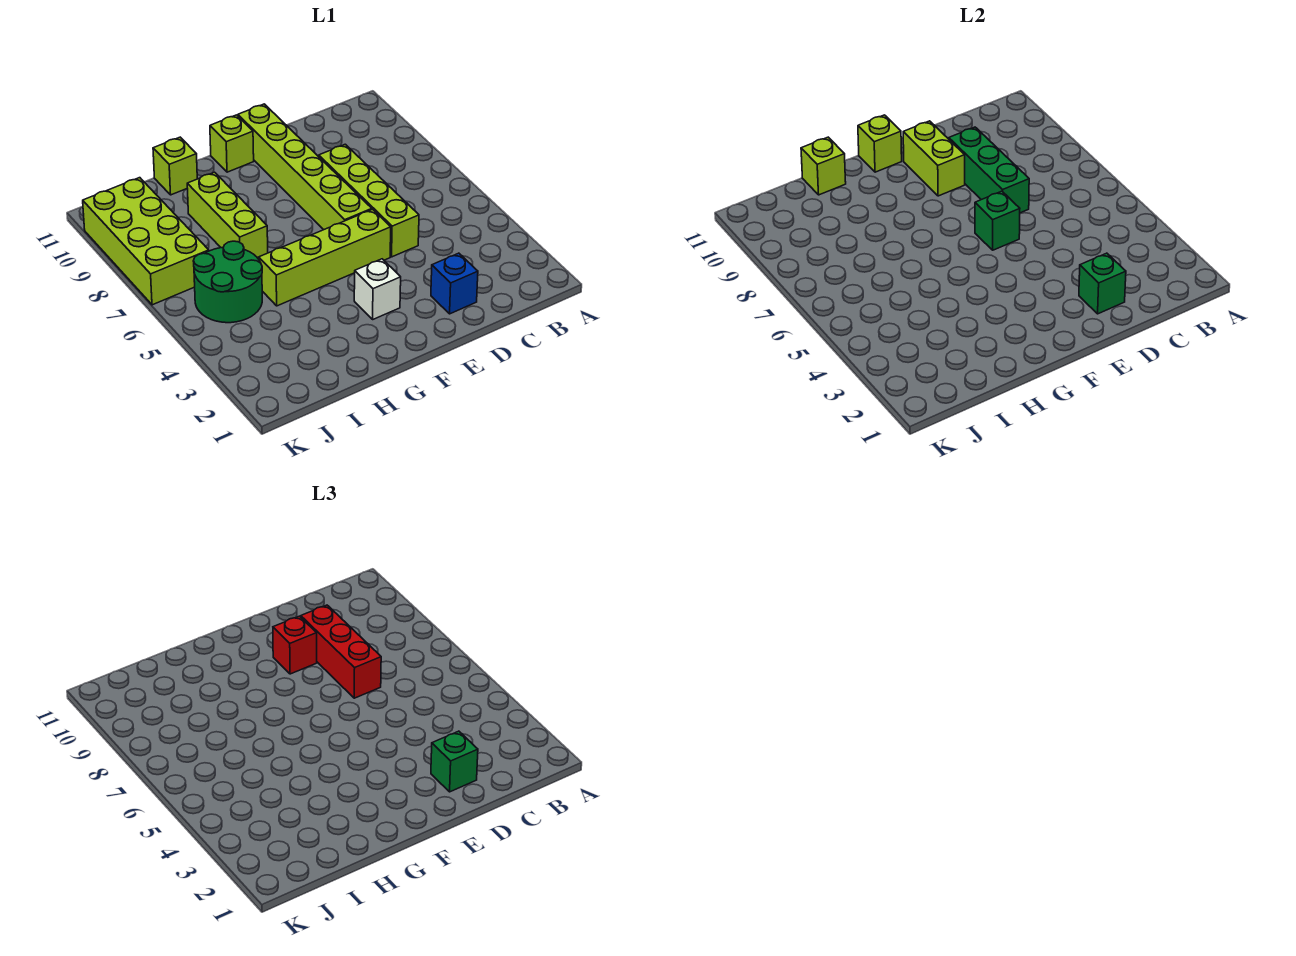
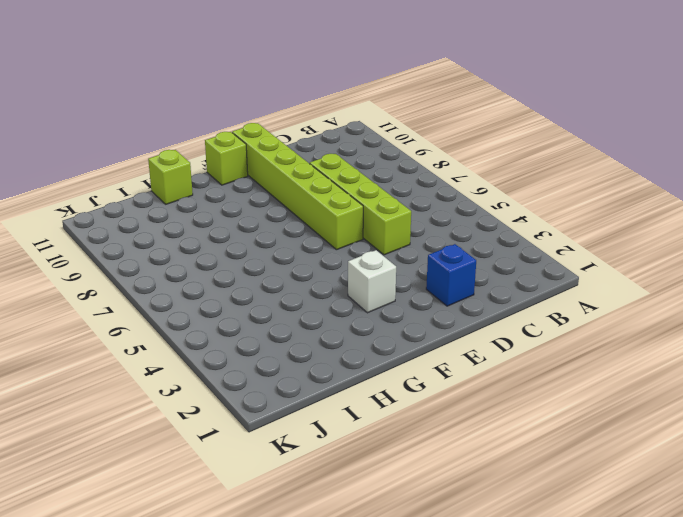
none -> lime 1x4 brick [259,209,391,306]
none -> lime 1x3 brick [187,172,268,259]
none -> green 2x2 round brick [193,241,262,323]

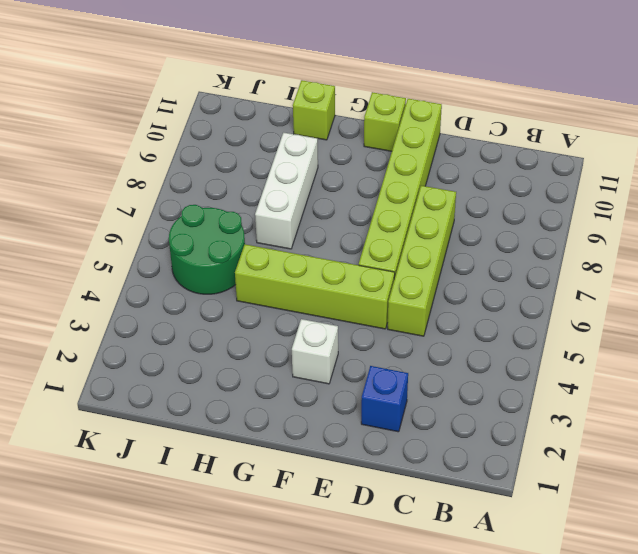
white 1x3 brick [255,133,318,249] -> lime 1x3 brick [187,172,268,259]
none -> lime 2x4 brick [83,178,209,305]
none -> green 1x1 brick [1079,253,1126,314]
none -> green 1x3 brick [949,127,1029,213]

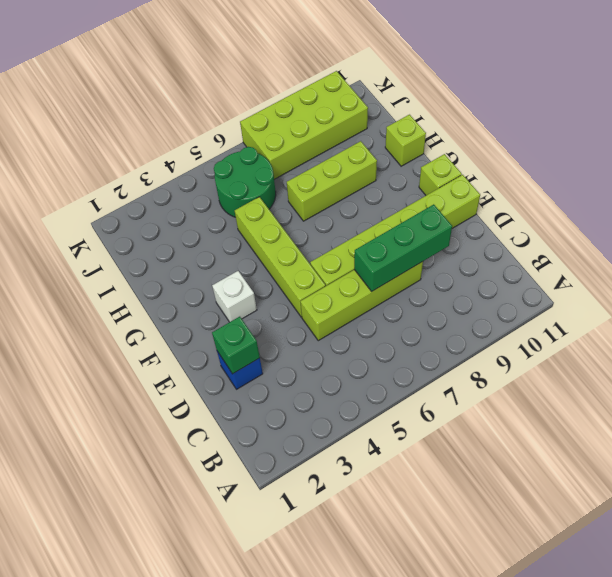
none -> green 1x1 brick [975,191,1020,250]
none -> lime 1x2 brick [903,121,965,196]
none -> lime 1x1 brick [858,115,902,172]

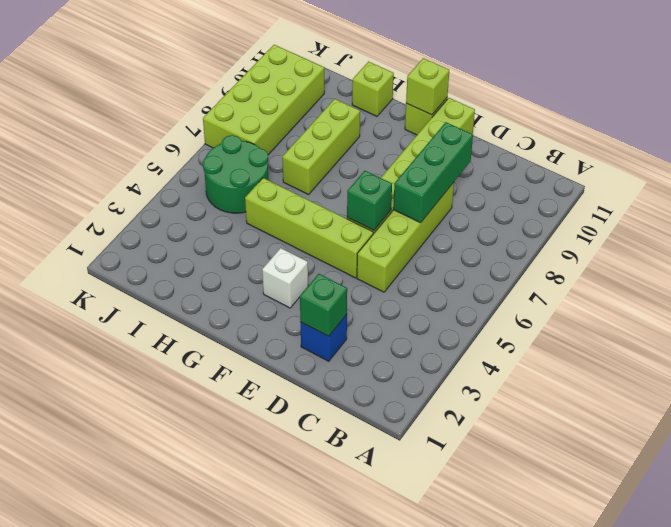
none -> lime 1x2 brick [903,121,965,196]
none -> lime 1x1 brick [801,137,846,195]
none -> green 1x1 brick [431,731,478,792]

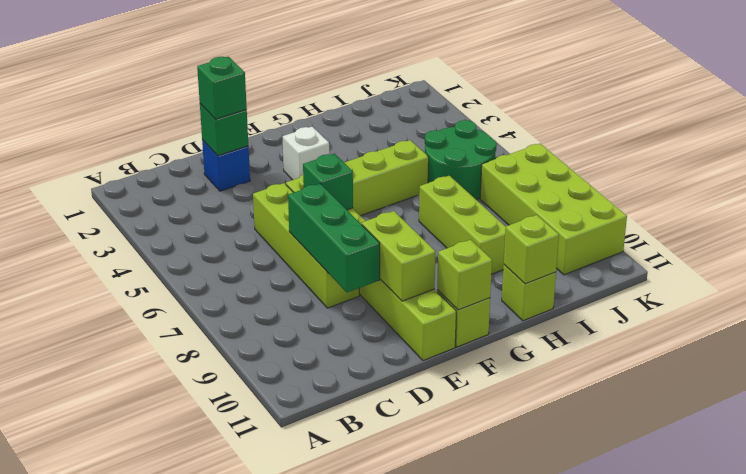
none -> red 1x3 brick [301,605,381,698]
none -> red 1x1 brick [273,616,317,674]

